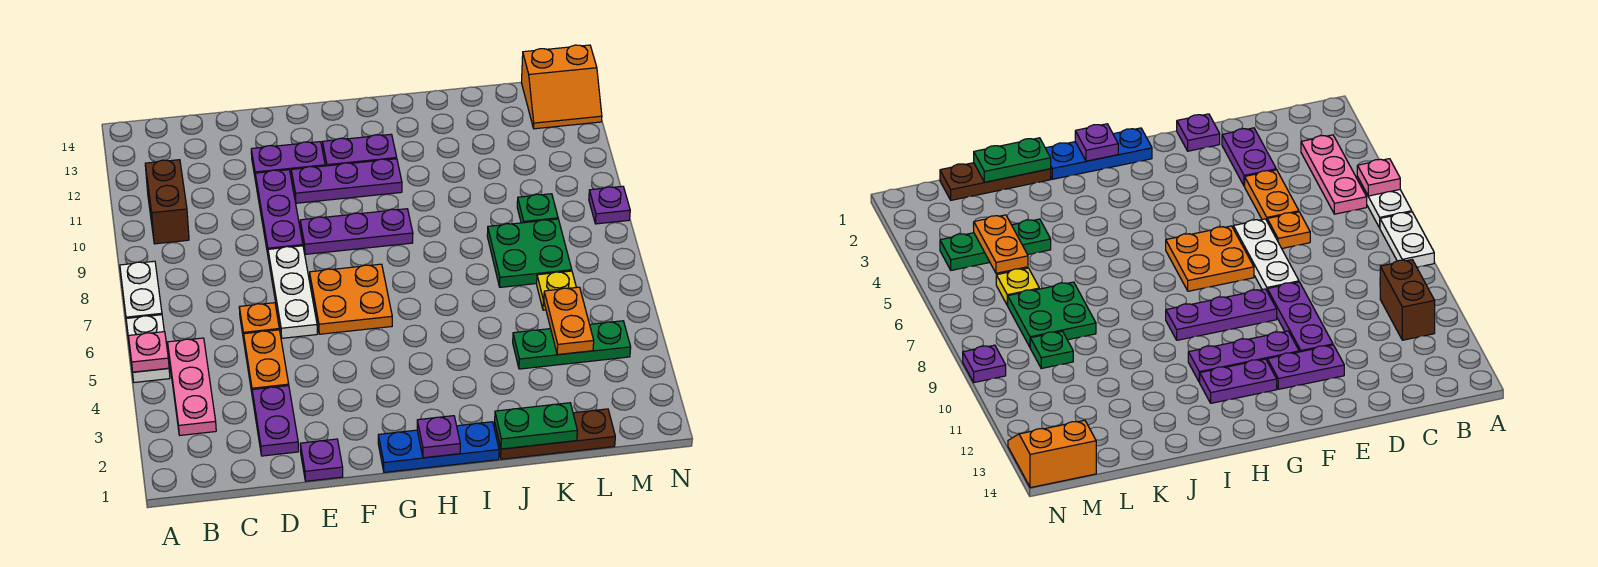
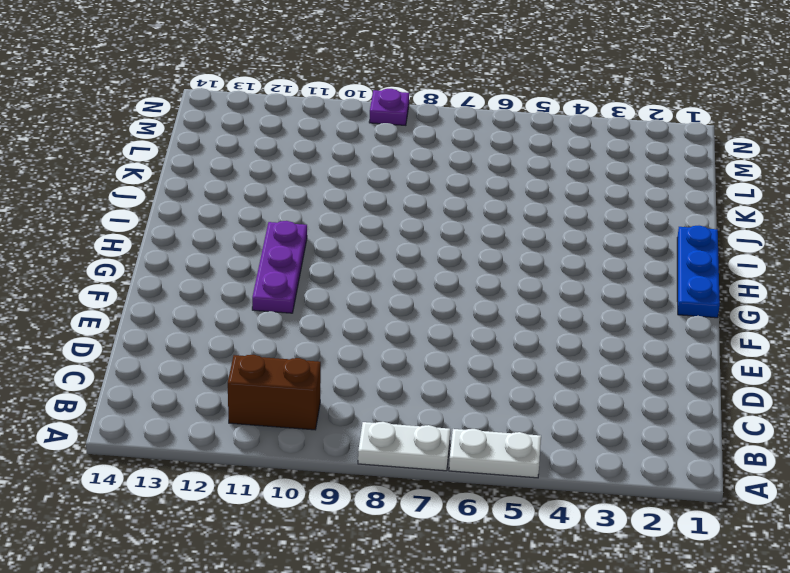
none -> pink 1x3 plate [168,338,216,435]
none -> purple 1x2 plate [252,386,299,456]
none -> orange 1x2 plate [244,330,289,398]

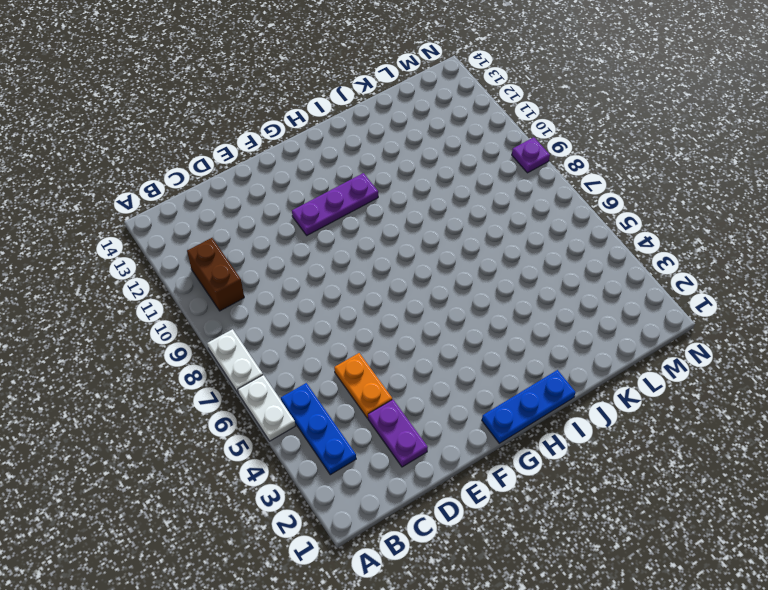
blue 1x3 plate [281,383,356,475] -> pink 1x3 plate [168,338,216,435]
none -> orange 1x1 plate [239,303,279,340]
none -> purple 1x1 plate [300,439,343,481]
none -> white 1x3 plate [268,246,317,338]

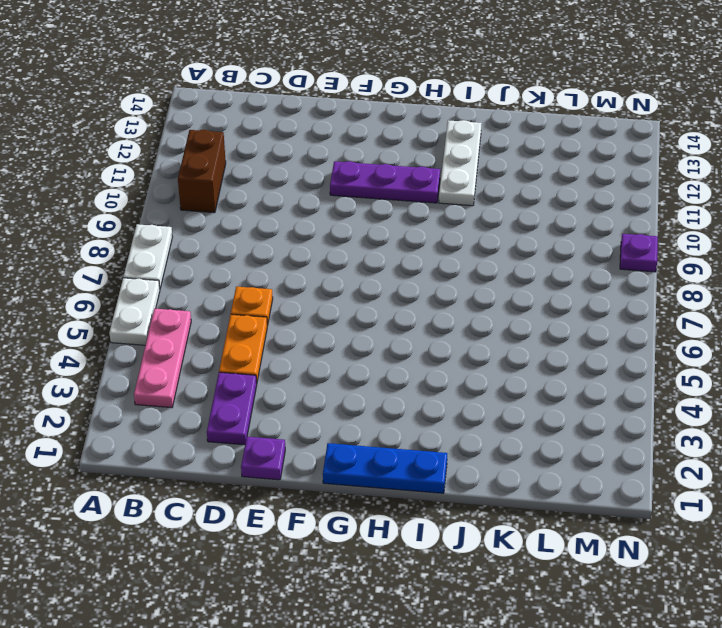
white 1x3 plate [439,120,482,206] -> white 1x3 plate moved to [268,246,317,338]
none -> purple 1x3 plate [255,170,303,254]
none -> purple 1x2 plate [251,142,325,181]
none -> orange 2x2 plate [310,264,392,334]

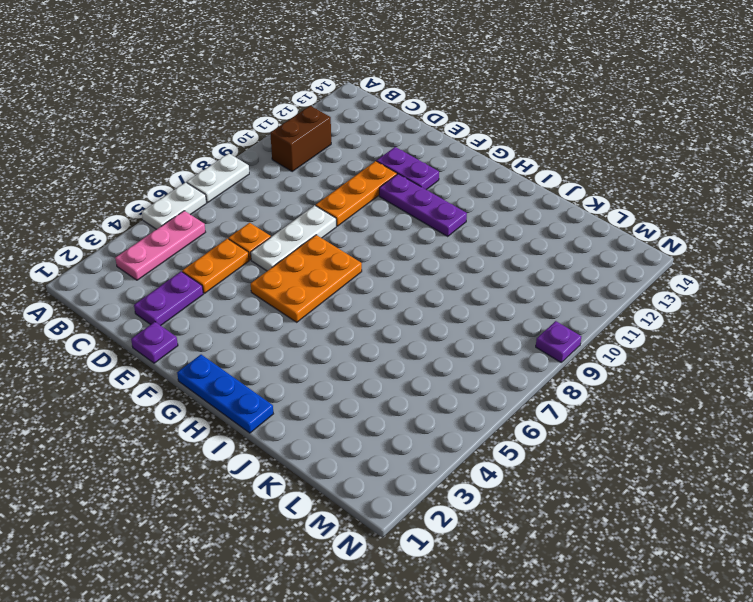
orange 1x3 plate [316,161,397,226] -> purple 1x3 plate [255,170,303,254]
orange 2x3 plate [251,235,362,322] -> orange 2x2 plate [310,264,392,334]
none -> purple 1x3 plate [300,209,413,254]
none -> purple 1x2 plate [323,134,397,166]
none -> brown 1x3 plate [494,409,615,459]

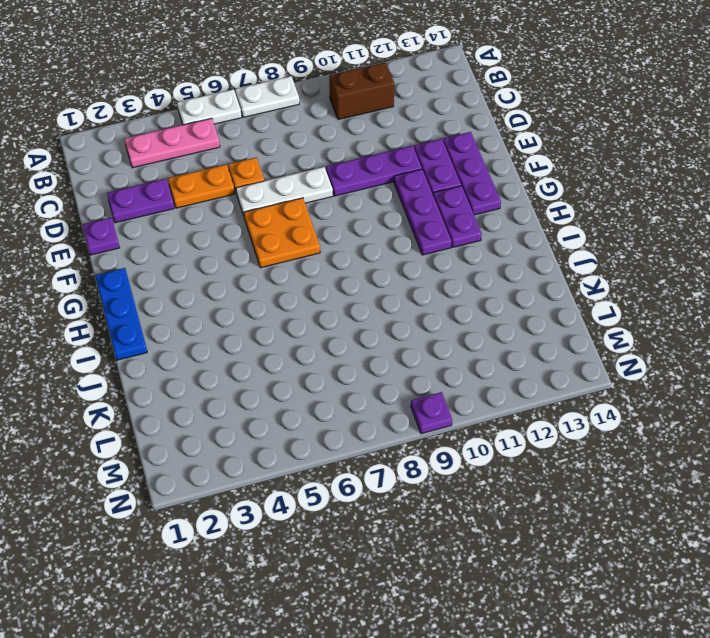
purple 1x3 plate [443,132,501,215] -> purple 1x3 plate moved to [300,209,413,254]
none -> brown 1x3 plate [494,409,615,459]
none -> green 1x3 plate [513,321,631,369]
none -> green 2x2 plate [487,219,572,287]

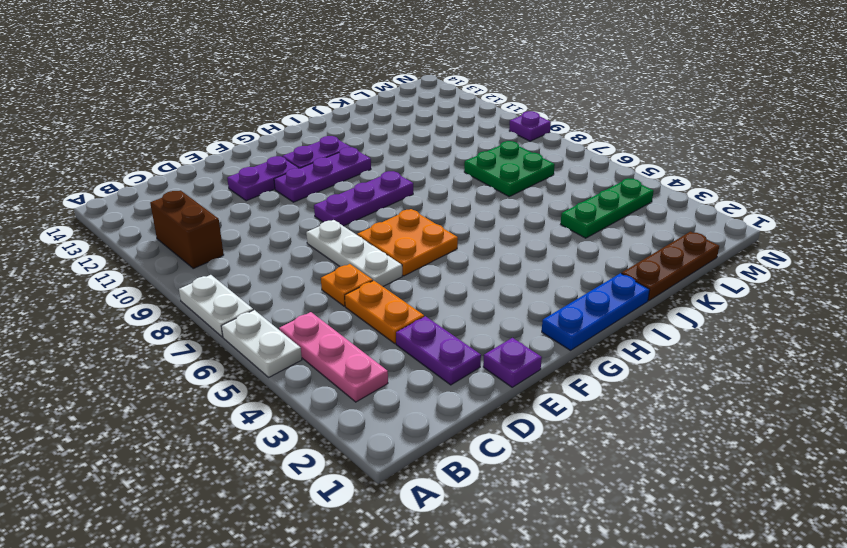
none -> purple 1x3 plate [255,170,303,254]
none -> yellow 1x1 plate [537,271,576,310]
none -> green 1x1 plate [517,194,558,223]

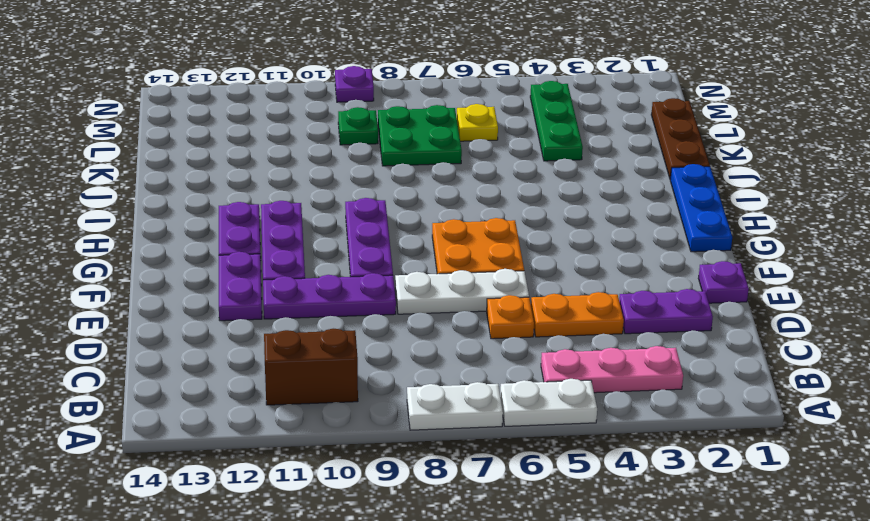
none -> orange 2x2 slope [521,45,602,129]
none -> pink 1x1 plate [128,332,169,372]
none -> purple 1x1 plate [417,416,460,458]

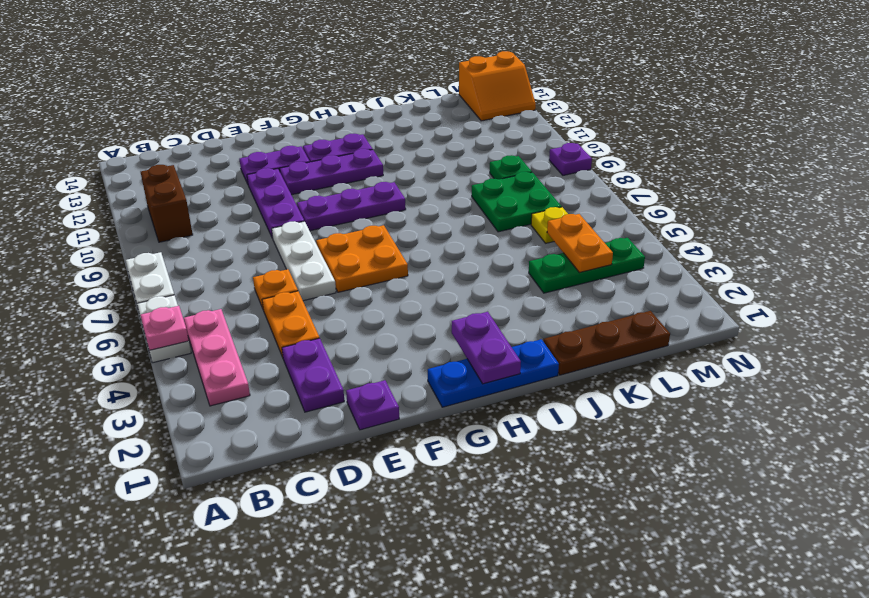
purple 1x2 plate [452,312,521,384] -> purple 1x1 plate [417,416,460,458]
none -> green 1x2 plate [495,403,577,449]

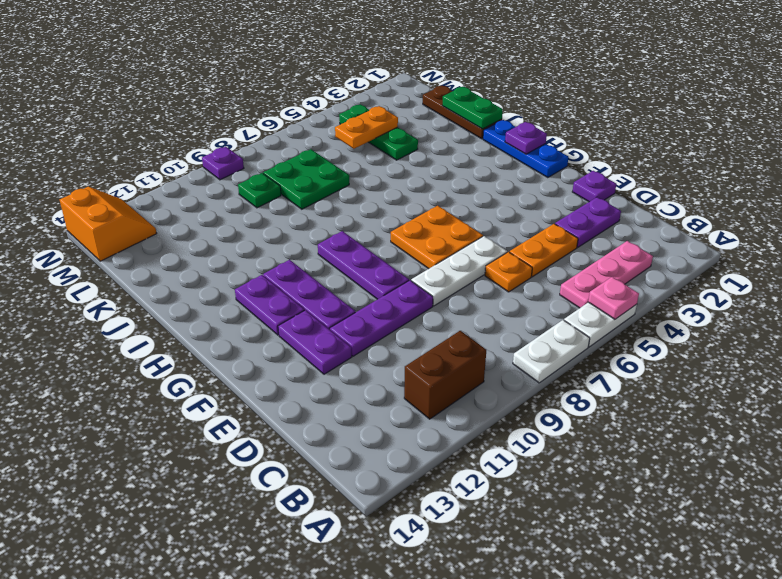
none -> yellow 1x1 plate [537,271,576,310]

